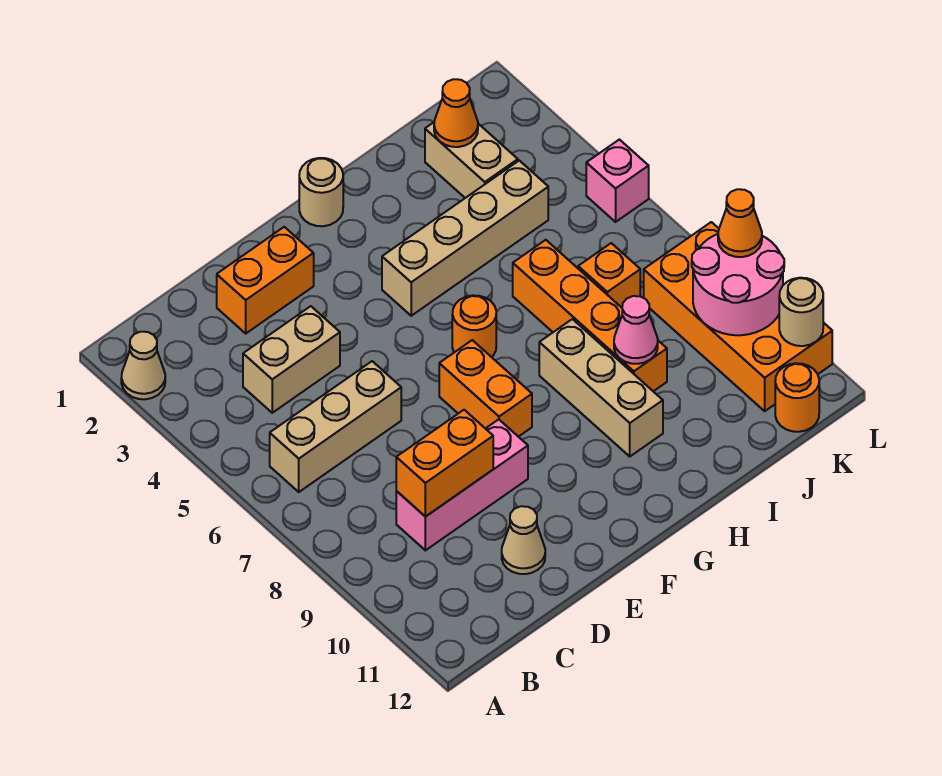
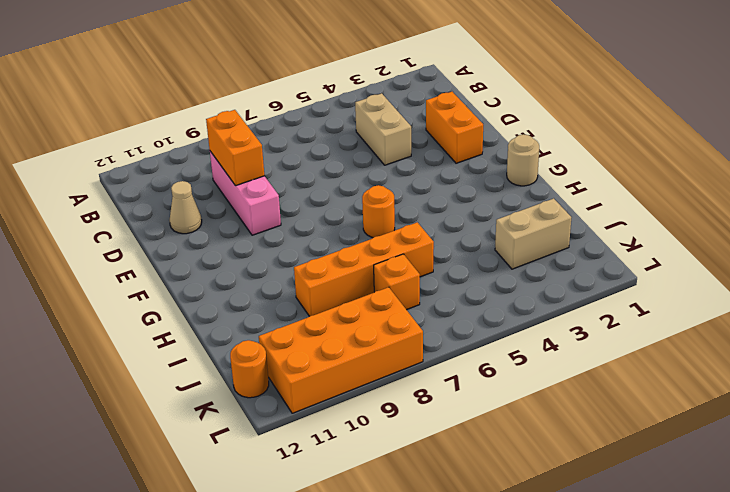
none -> tan 1x1 cone [121,332,165,399]
none -> tan 1x3 brick [270,361,401,492]
none -> orange 1x2 brick [439,340,532,437]

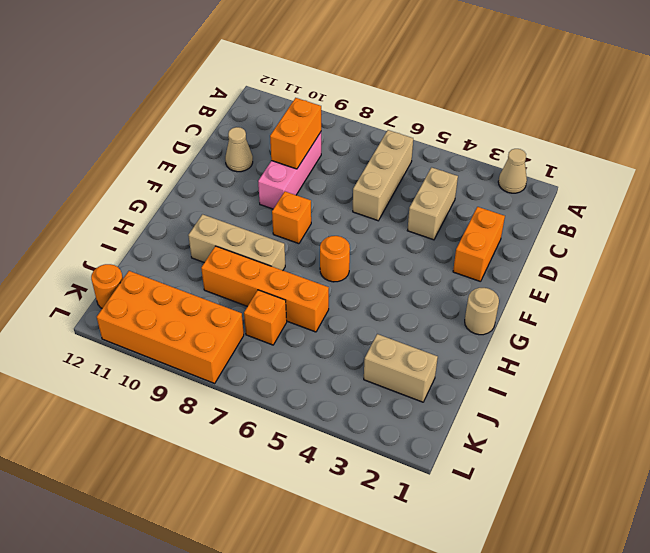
orange 1x1 brick [272,192,311,244] -> orange 1x2 brick [439,340,532,437]
none -> tan 1x4 brick [382,161,548,316]
none -> pink 1x1 brick [586,140,649,222]
none -> pink 1x1 cone [614,296,658,364]

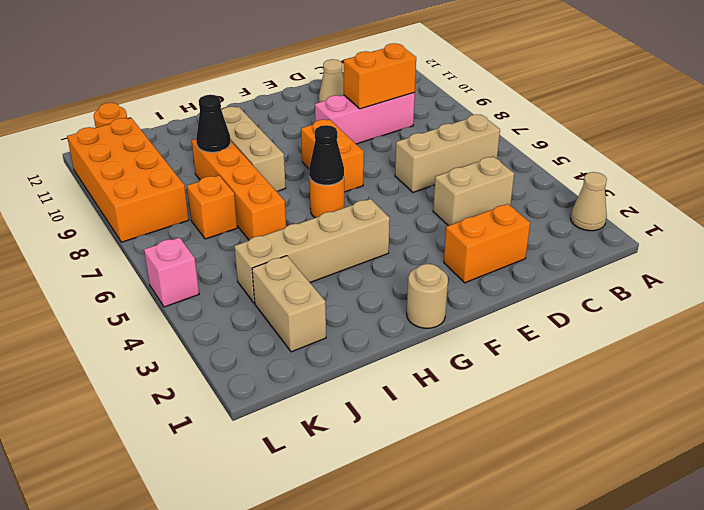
black 1x1 cone [309,125,344,185] -> none
black 1x1 cone [196,95,230,152] -> pink 1x1 cone [614,296,658,364]
none -> orange 1x1 cone [434,79,478,147]
none -> pink 2x2 round brick [692,234,784,335]
none -> tan 1x1 round brick [779,278,823,346]

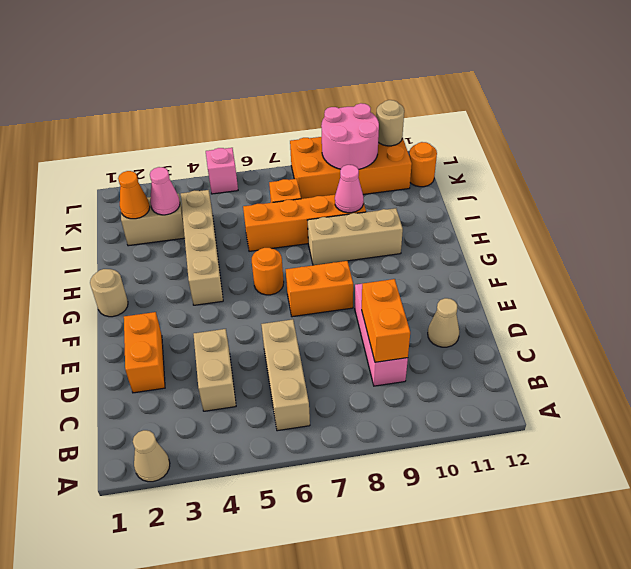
pink 1x1 cone [150,167,180,215] -> none
none -> orange 1x1 cone [718,189,762,257]

